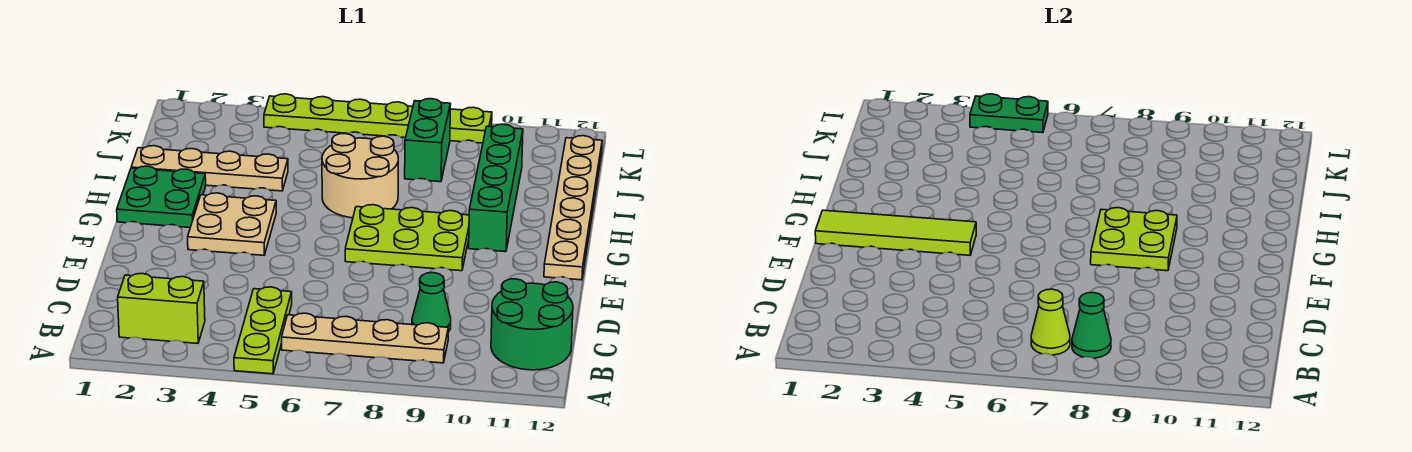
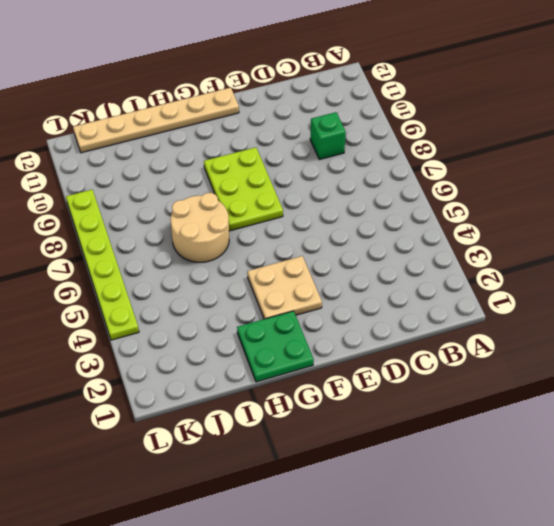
green 1x1 brick [310,112,346,160] -> green 1x1 cone [412,273,451,332]
none -> lime 1x3 plate [234,287,292,374]
none -> lime 1x2 brick [118,273,205,343]
none -> tan 1x4 plate [282,313,448,363]

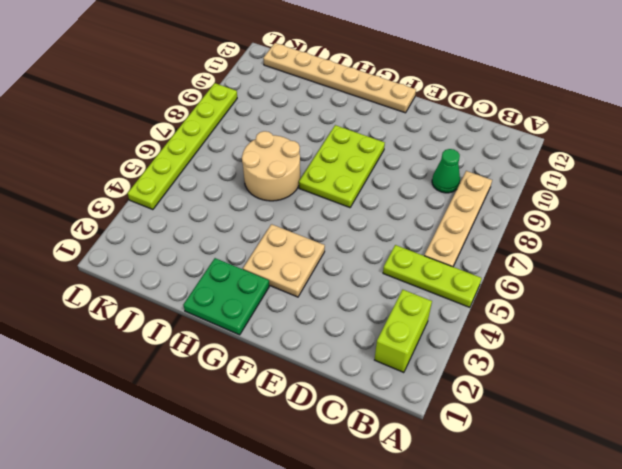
none -> green 2x2 round brick [491,279,573,370]
none -> green 1x4 brick [469,124,523,252]
none -> tan 1x4 plate [131,146,288,191]

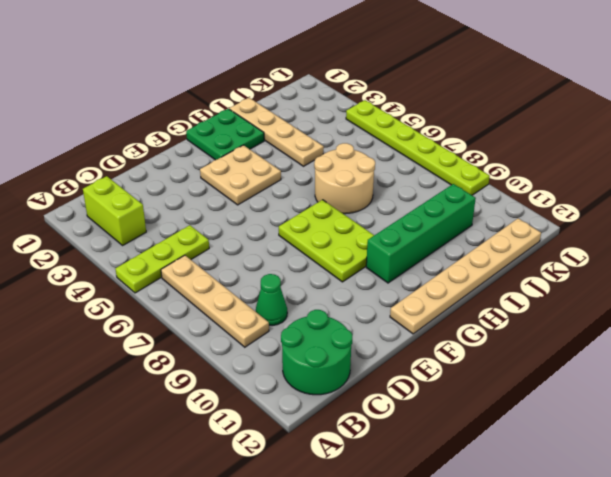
none -> green 1x2 brick [405,99,450,182]
none -> lime 1x1 cone [1031,289,1070,355]
none -> green 1x1 cone [1072,292,1111,358]

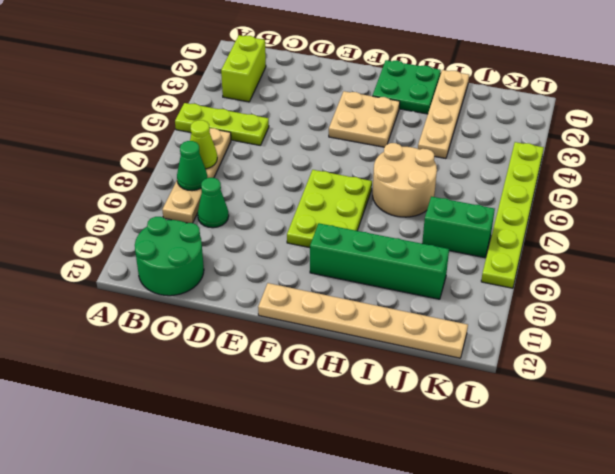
none -> lime 1x4 tile [815,210,976,255]
none -> lime 2x2 plate [1091,208,1177,271]
none -> green 1x2 plate [970,94,1048,133]

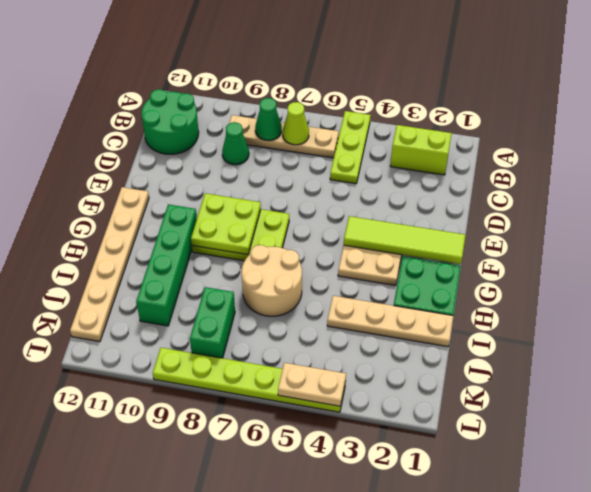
tan 1x2 plate [278,363,346,406] -> green 1x2 plate [970,94,1048,133]

